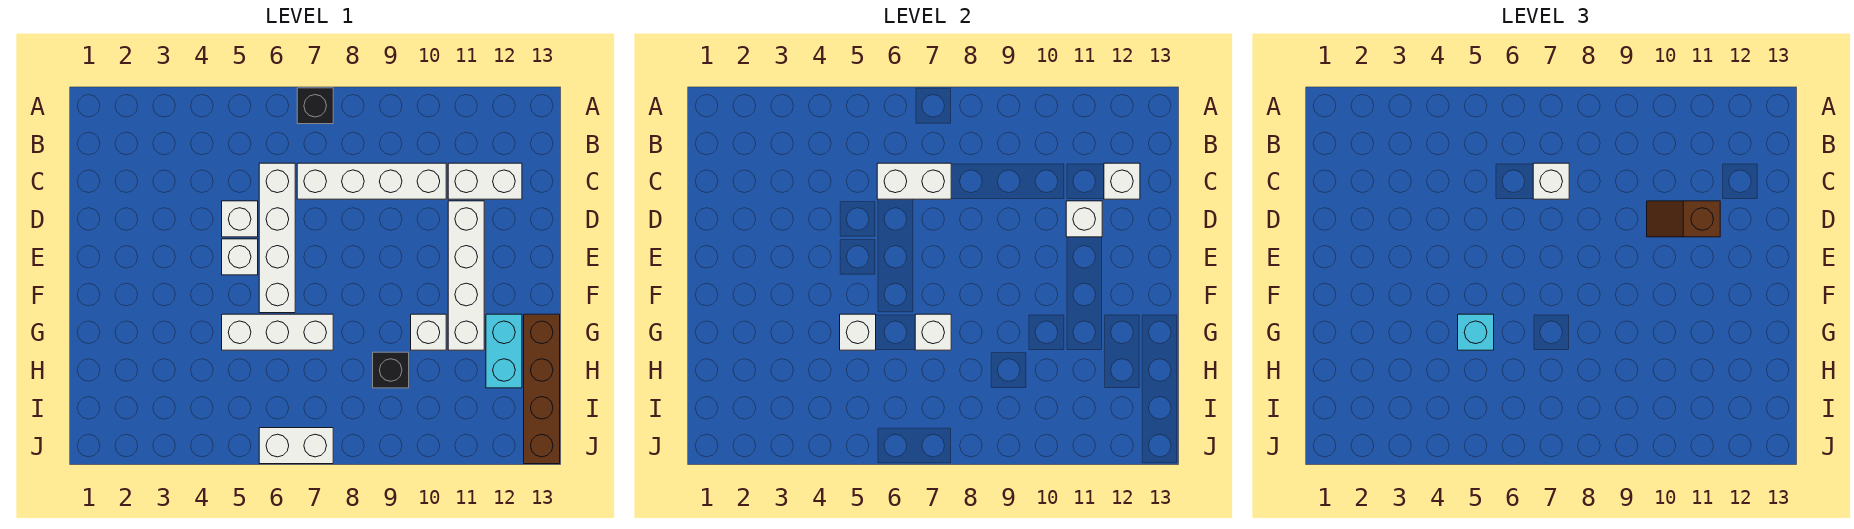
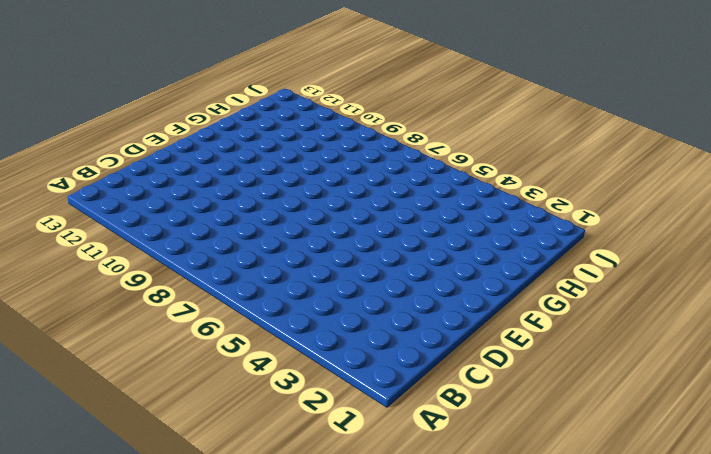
none -> black 1x1 brick [297,88,333,124]
none -> white 1x4 brick [259,163,295,313]
none -> white 1x4 brick [297,163,446,199]

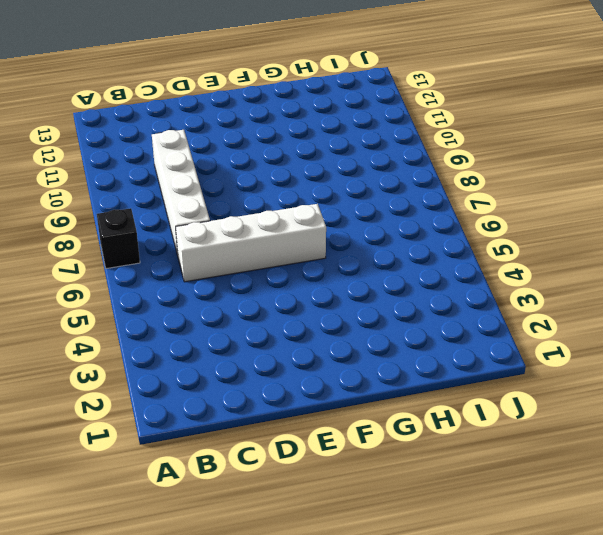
none -> white 1x2 brick [448,163,522,199]
none -> white 1x1 brick [222,201,258,237]
none -> white 1x4 brick [448,201,484,350]

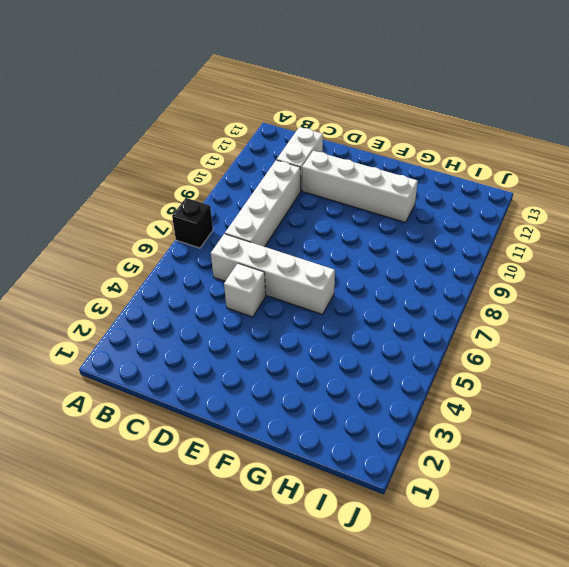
none -> white 1x1 brick [222,239,258,275]
none -> white 1x3 brick [222,314,333,350]
none -> white 1x1 brick [411,314,446,350]

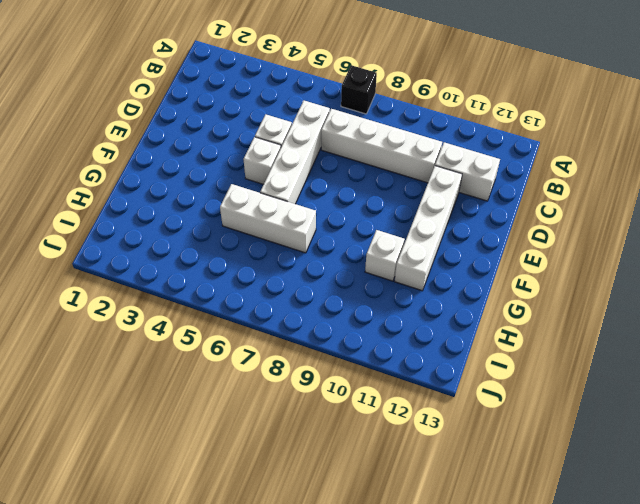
none -> cyan 1x2 brick [486,314,522,388]
none -> brown 1x4 brick [524,314,560,464]
none -> black 1x1 brick [373,352,409,388]

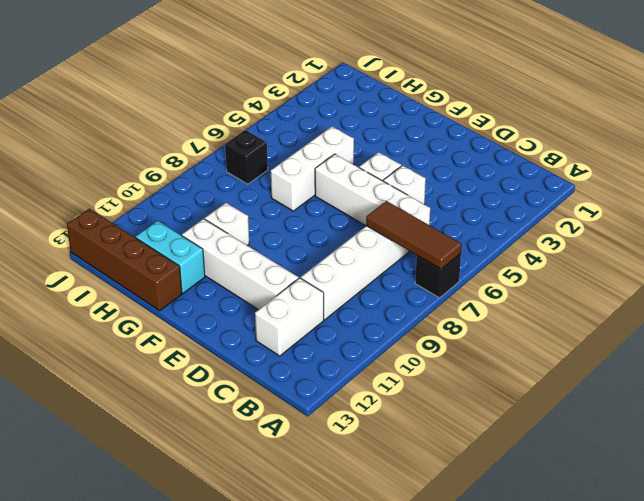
brown 1x3 tile [366,201,462,269] -> white 1x2 brick [877,163,951,199]
black 1x1 brick [225,130,268,184] -> black 1x1 brick moved to [373,352,409,388]
none -> white 1x2 brick [259,428,333,464]
none -> white 1x1 brick [1104,163,1140,199]
none -> white 1x1 brick [1066,201,1102,237]

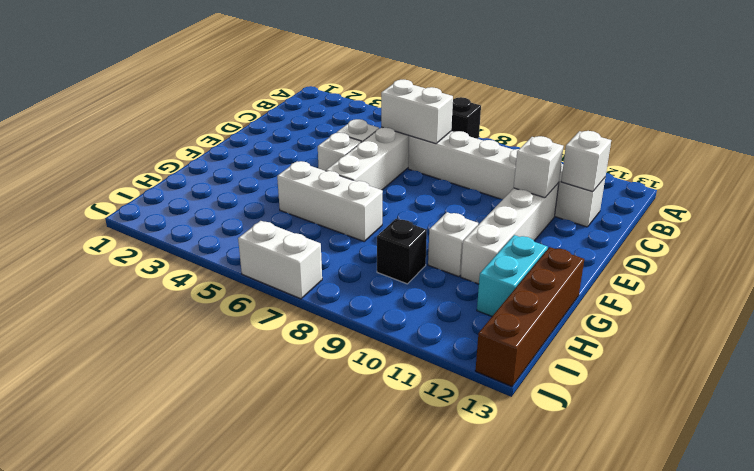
none -> white 1x1 brick [840,314,876,350]
none -> white 1x1 brick [915,314,951,350]
none -> white 1x1 brick [1533,163,1569,199]

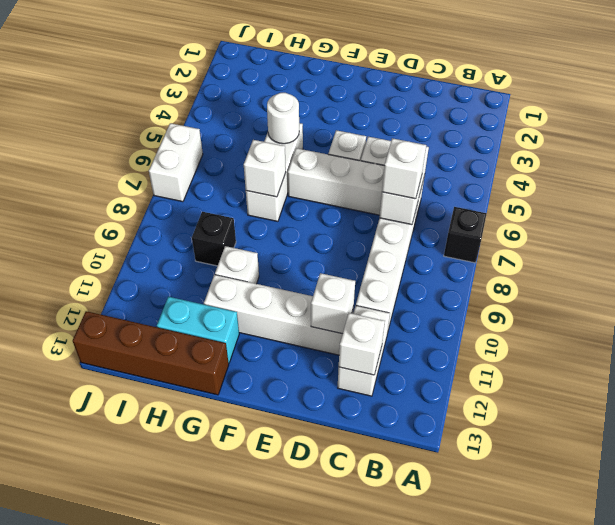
white 1x1 round brick [267,93,299,144] -> white 1x1 brick [840,314,876,350]
none -> brown 1x2 slope [1647,201,1720,237]
none -> cyan 1x1 brick [1458,314,1494,350]

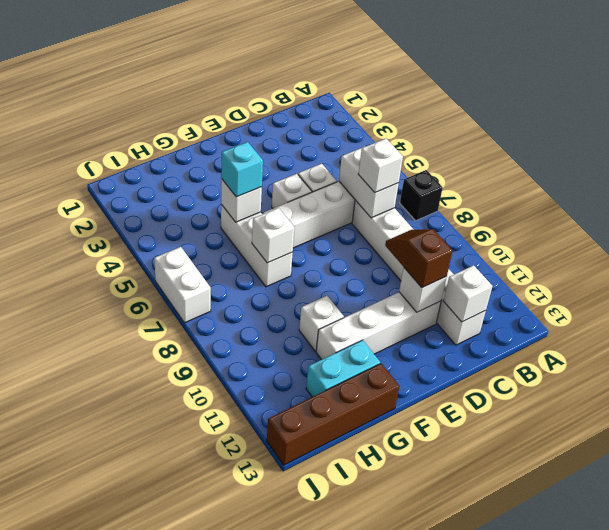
none -> black 1x1 brick [373,352,409,388]

